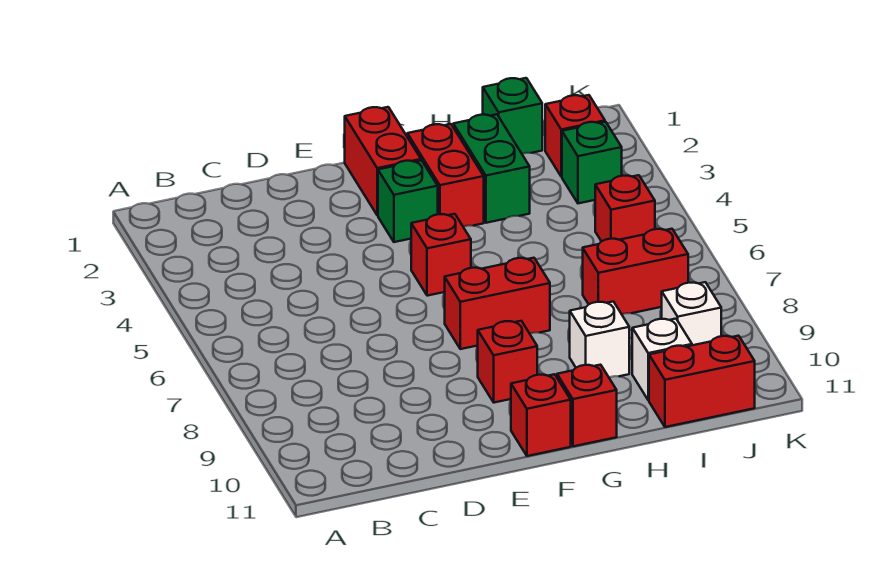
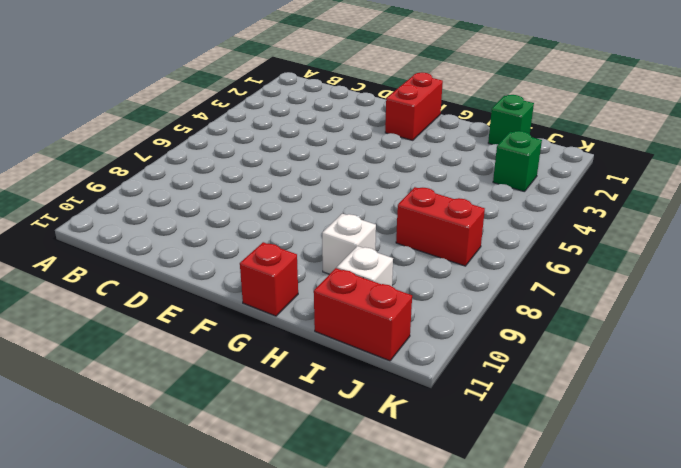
none -> green 1x1 brick [378,160,438,242]
none -> red 1x1 brick [411,214,471,296]
none -> red 1x2 brick [445,258,550,349]

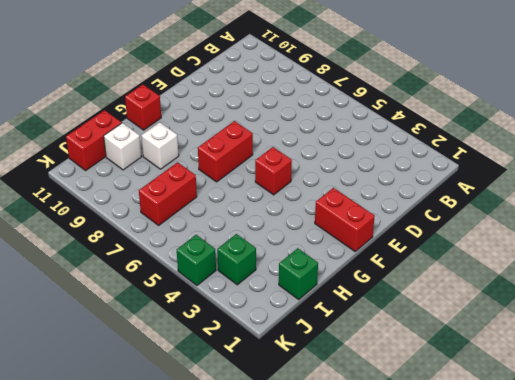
green 1x1 brick [177,235,216,285] -> green 1x1 brick moved to [378,160,438,242]
none -> red 1x1 brick [478,321,537,403]
none -> red 1x1 brick [511,374,571,456]
none -> red 1x2 brick [407,124,484,227]

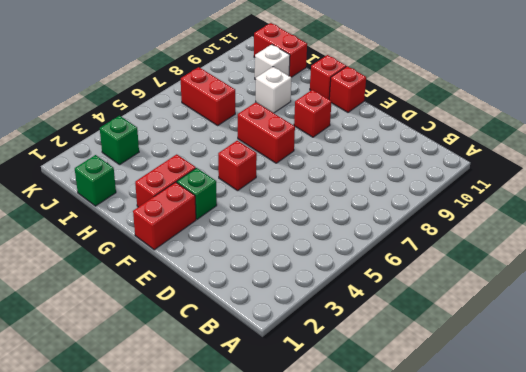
none -> green 1x2 brick [453,114,530,223]
none -> red 1x1 brick [545,95,605,177]
none -> red 1x1 brick [595,175,655,241]

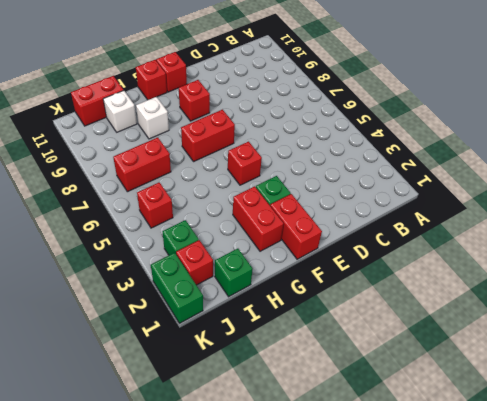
green 1x2 brick [151,252,203,323] -> green 1x2 brick moved to [453,114,530,223]
none -> white 1x1 brick [662,282,721,345]

